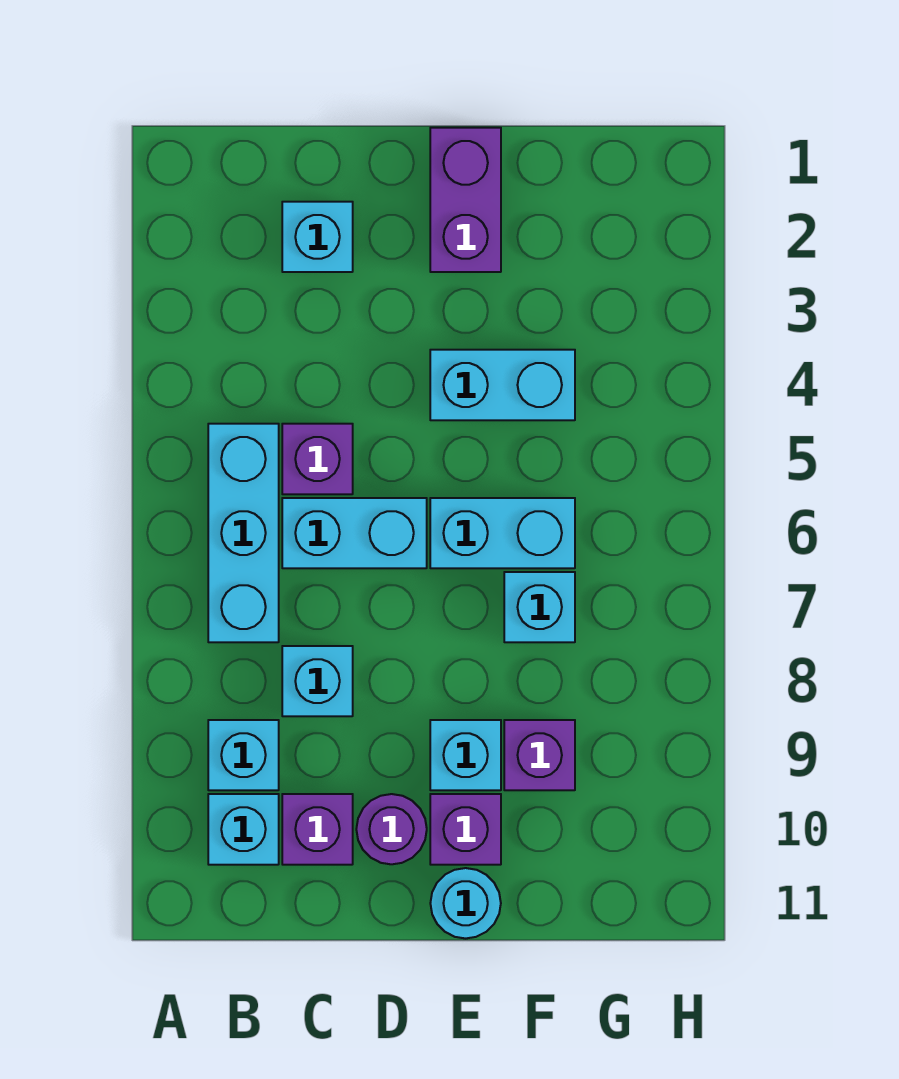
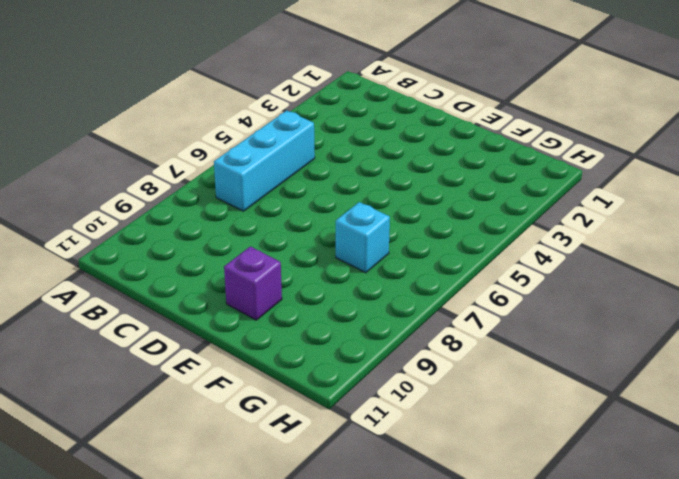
none -> cyan 1x1 brick [208,720,279,790]
none -> cyan 1x1 brick [208,794,279,865]
none -> cyan 1x1 brick [282,202,353,272]

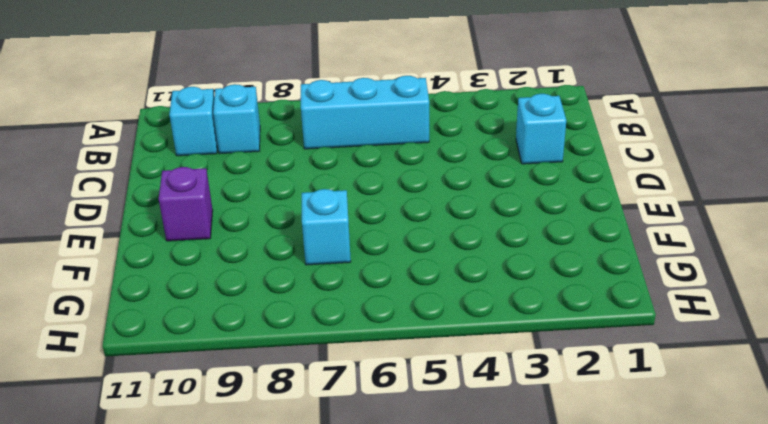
none -> purple 1x1 brick [282,424,353,494]
none -> cyan 1x2 brick [282,498,427,568]
none -> cyan 1x1 brick [282,646,353,716]

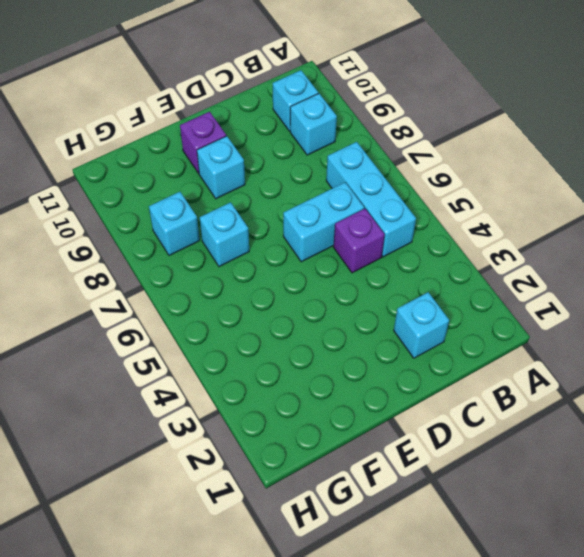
cyan 1x1 brick [149,192,200,256] -> cyan 1x1 brick moved to [282,646,353,716]
none -> purple 1x1 brick [282,794,353,865]
none -> purple 1x1 round brick [356,794,427,864]
none -> purple 1x2 brick [430,128,501,272]

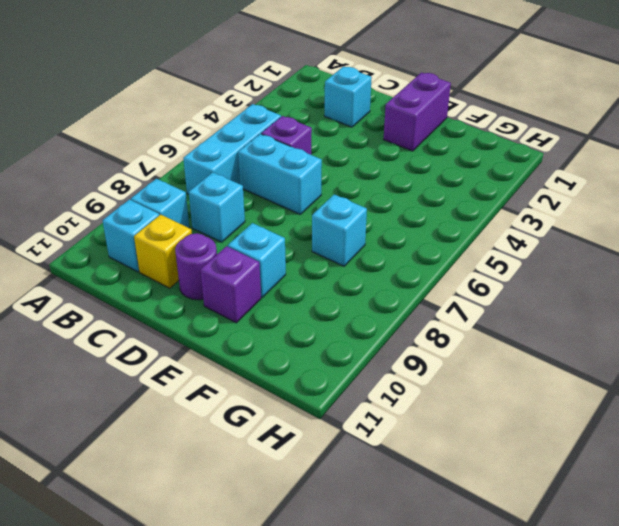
yellow 1x1 brick [134,215,192,288] -> purple 1x1 brick [282,794,353,865]
none -> cyan 1x2 brick [430,350,575,420]
none -> cyan 1x2 brick [430,498,575,568]
none -> cyan 1x1 round brick [430,868,501,939]

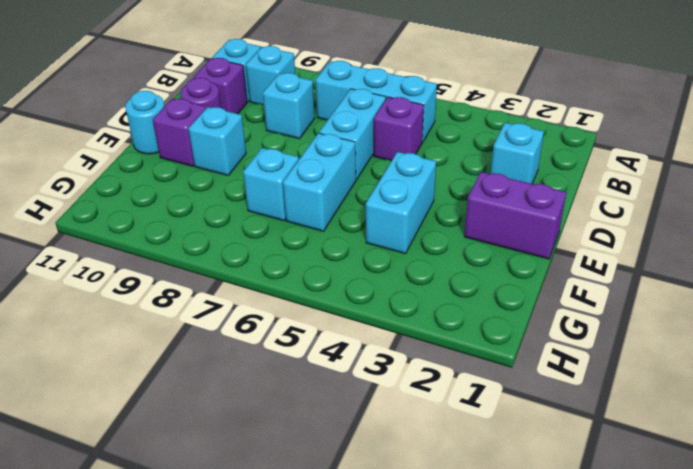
none -> purple 1x1 brick [504,720,575,790]

